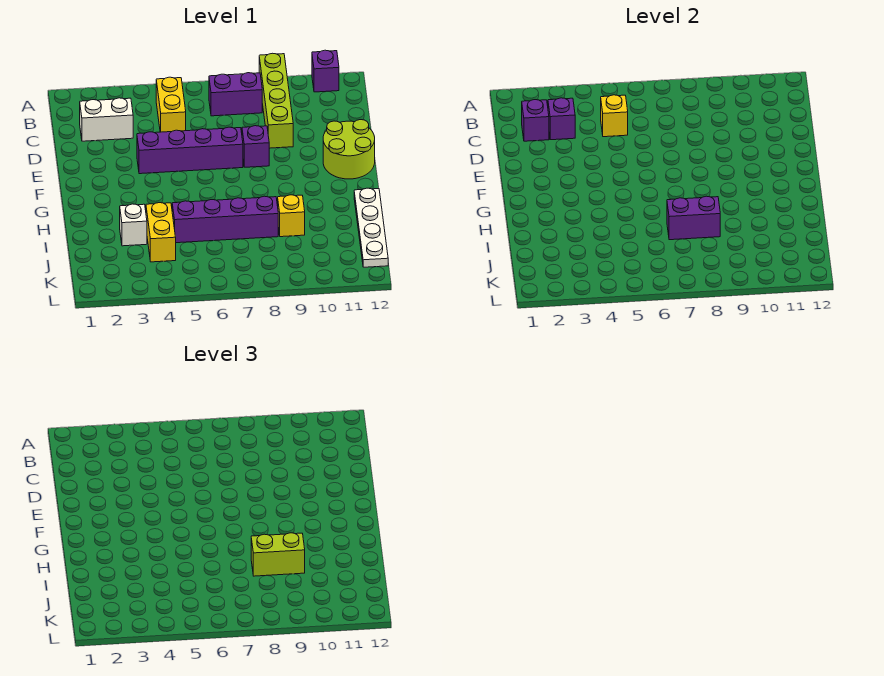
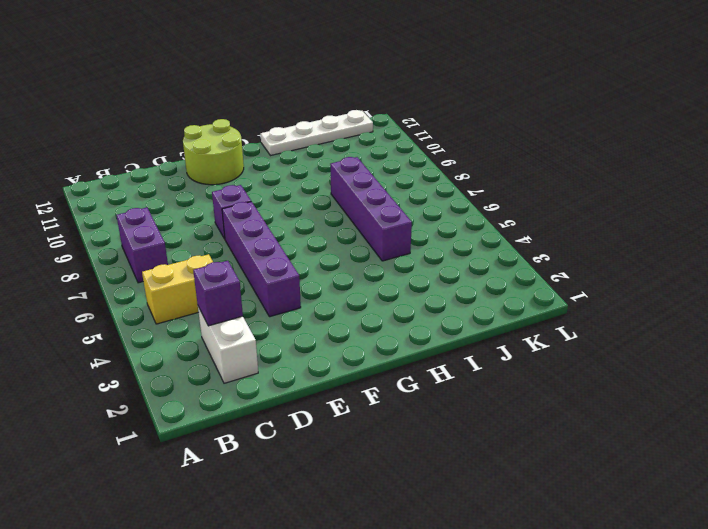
none -> lime 1x4 brick [259,53,293,148]
none -> purple 1x1 brick [312,50,339,92]
none -> white 1x1 brick [120,204,147,246]

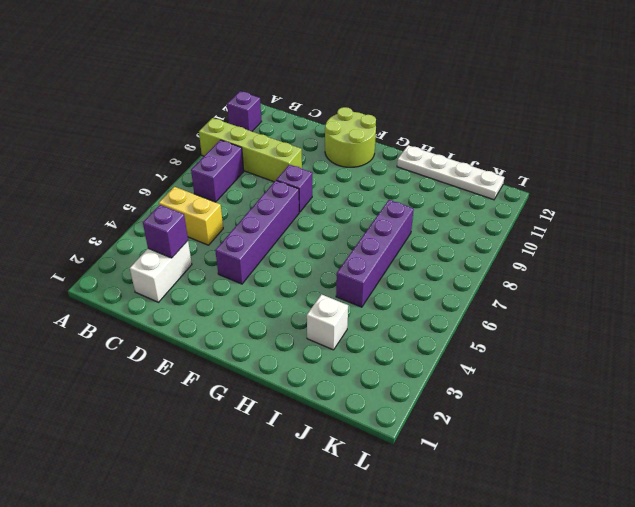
none -> yellow 1x2 brick [146,203,176,262]
none -> yellow 1x1 brick [278,195,305,237]
none -> purple 1x1 brick [522,100,549,141]

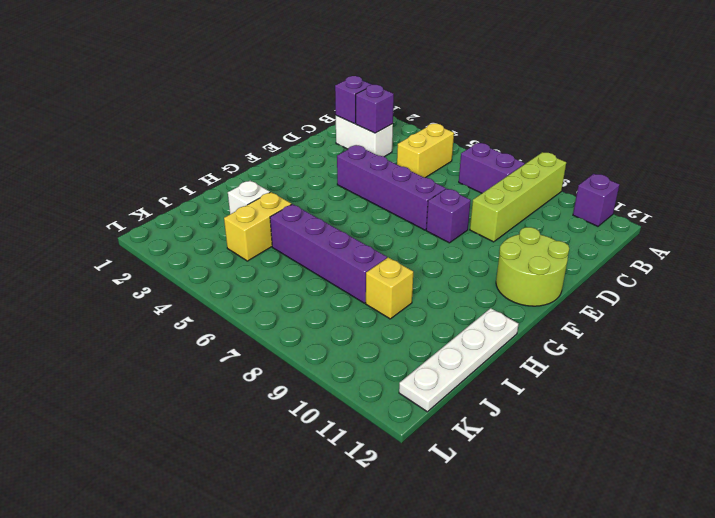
none -> yellow 1x1 brick [601,95,628,137]
none -> purple 1x2 brick [667,196,720,240]
none -> lime 1x2 brick [251,533,305,576]

